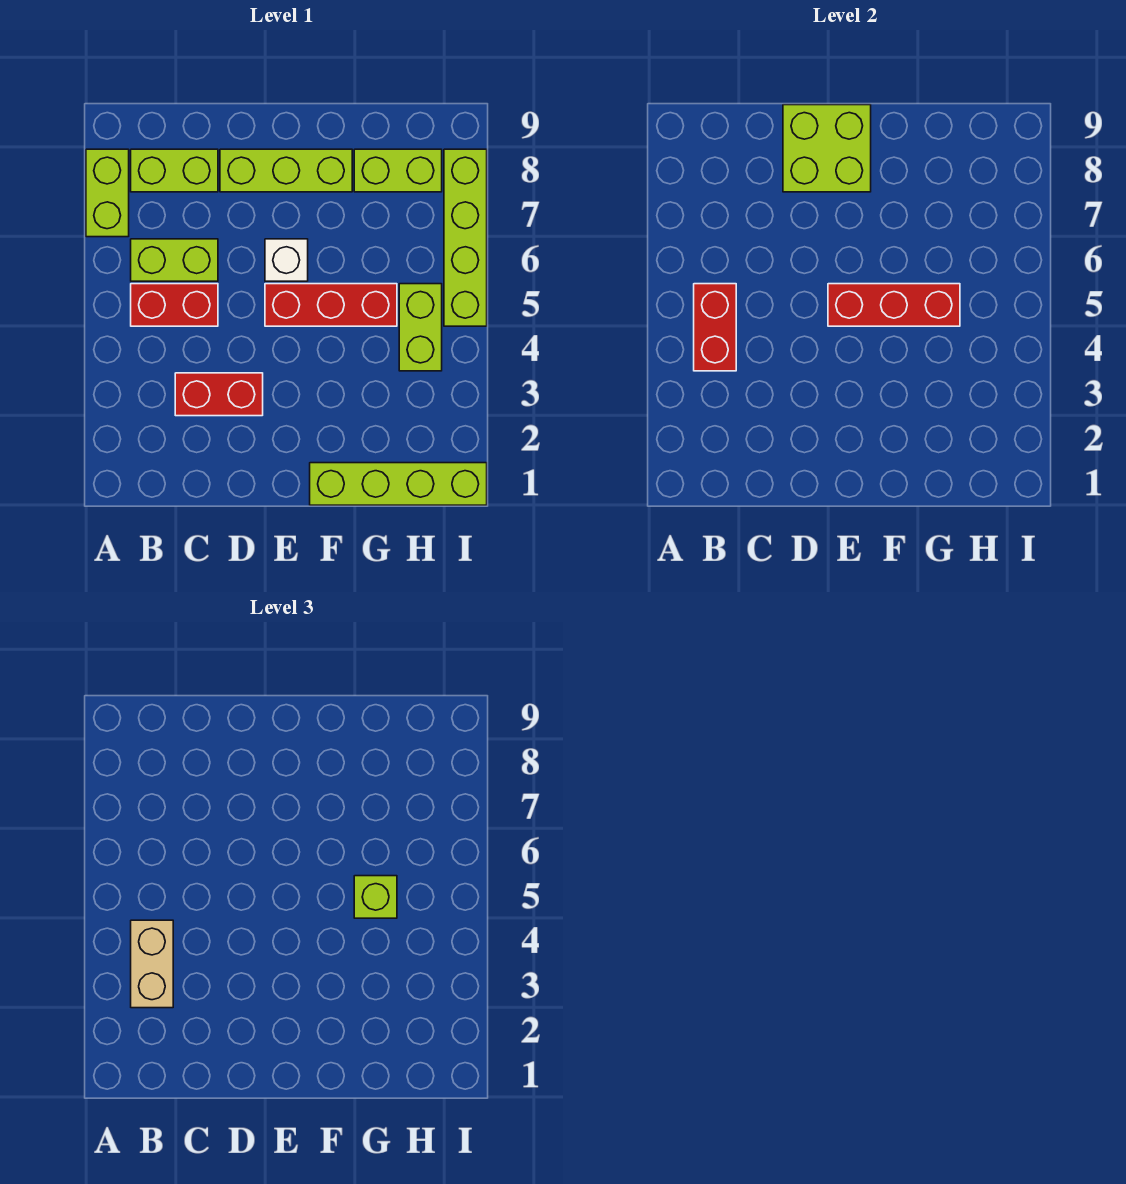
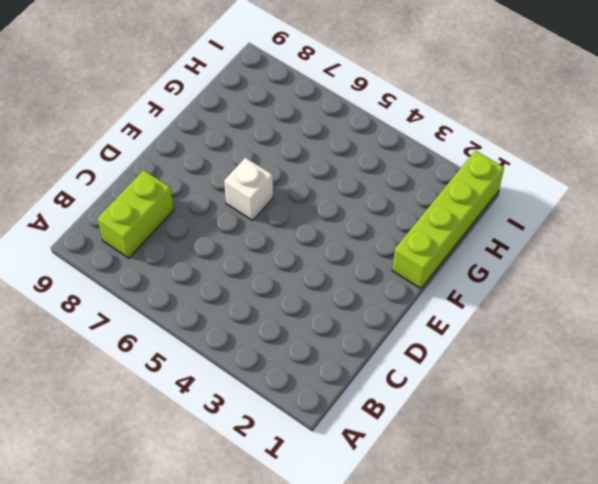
none -> lime 1x2 brick [86,149,129,237]
none -> red 1x2 brick [131,284,218,326]
none -> lime 1x2 brick [131,239,218,281]

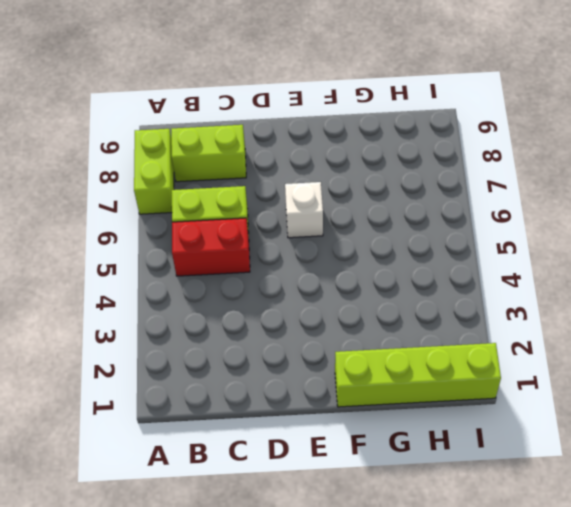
none -> red 1x2 brick [175,373,263,416]
none -> lime 1x3 brick [220,149,352,192]
none -> red 1x3 brick [265,284,397,326]

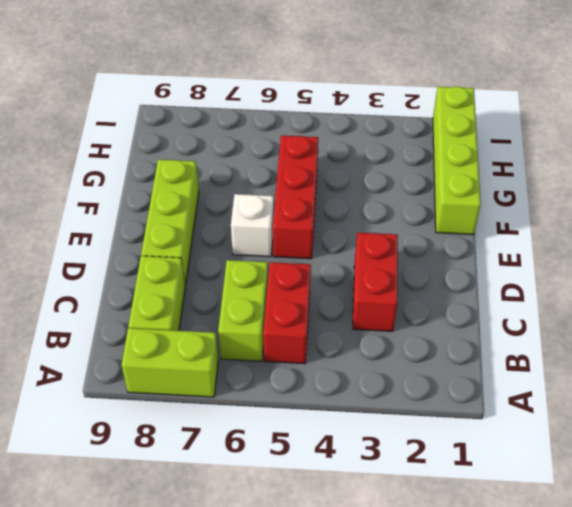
none -> lime 1x2 brick [354,149,442,192]
none -> lime 1x2 brick [399,284,442,371]
none -> lime 1x4 brick [444,149,487,326]

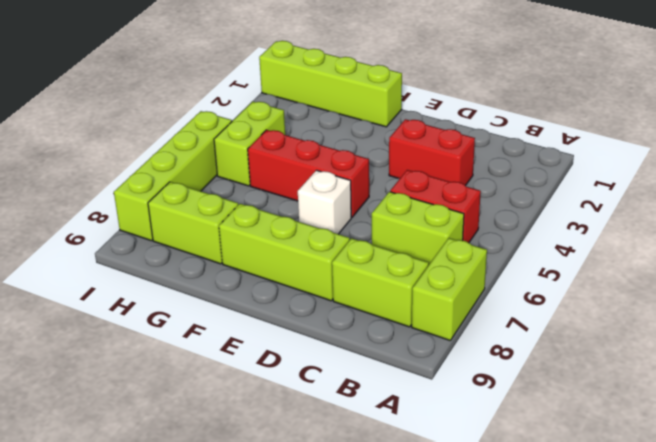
none -> red 1x2 brick [694,284,736,371]
none -> lime 2x2 brick [783,105,871,192]
none -> red 1x3 brick [828,284,960,326]

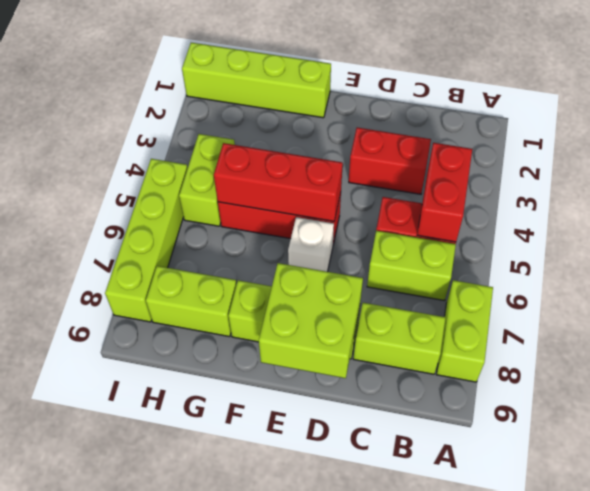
none -> tan 1x2 brick [131,920,173,1008]
none -> lime 1x1 brick [354,876,397,918]

